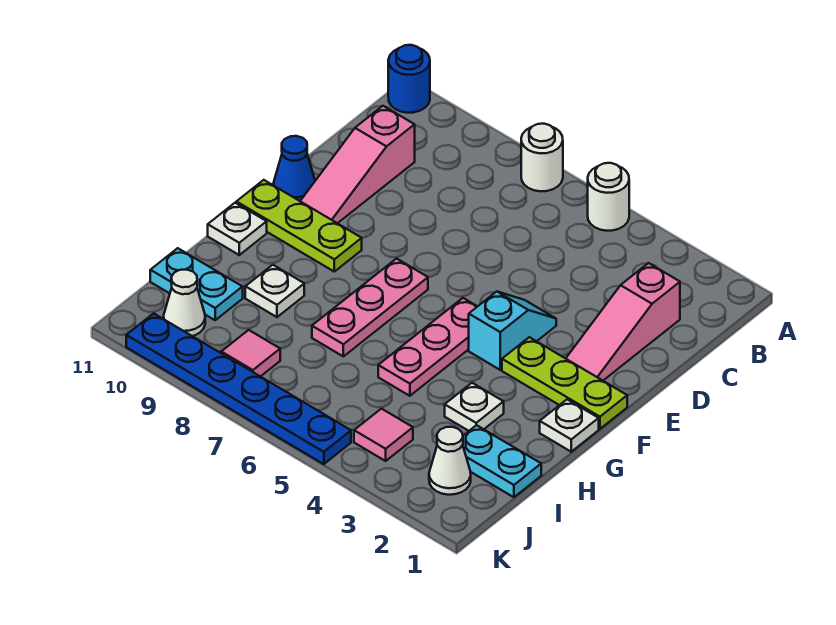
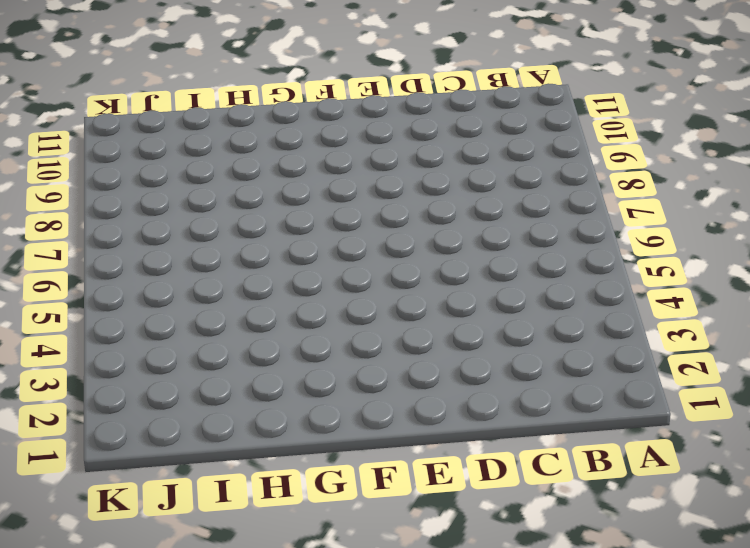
none -> white 1x1 round brick [588,163,629,231]
none -> white 1x1 round brick [521,124,563,191]
none -> blue 1x1 round brick [388,45,430,113]

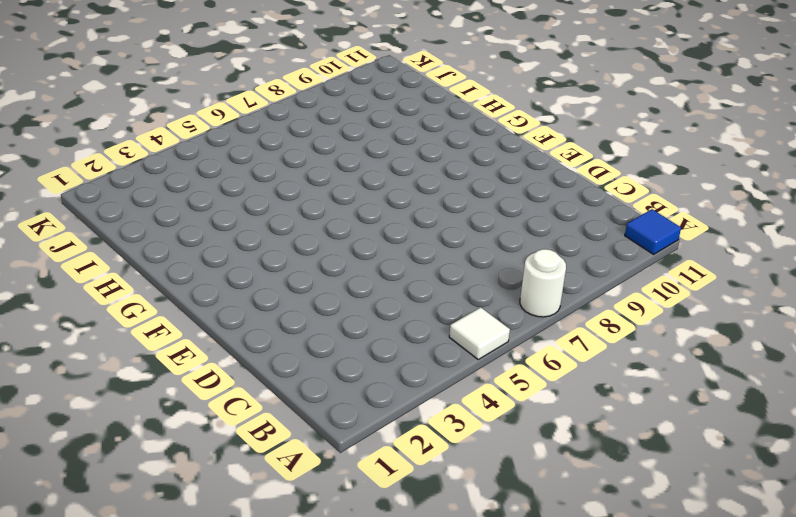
white 1x1 tile [449,307,510,359] -> white 1x1 round brick [588,163,629,231]
blue 1x1 tile [625,209,681,254] -> blue 1x1 round brick [388,45,430,113]
none -> pink 1x3 slope [566,263,680,380]
none -> pink 1x3 slope [300,106,415,223]
none -> cyan 1x2 slope [469,292,556,370]

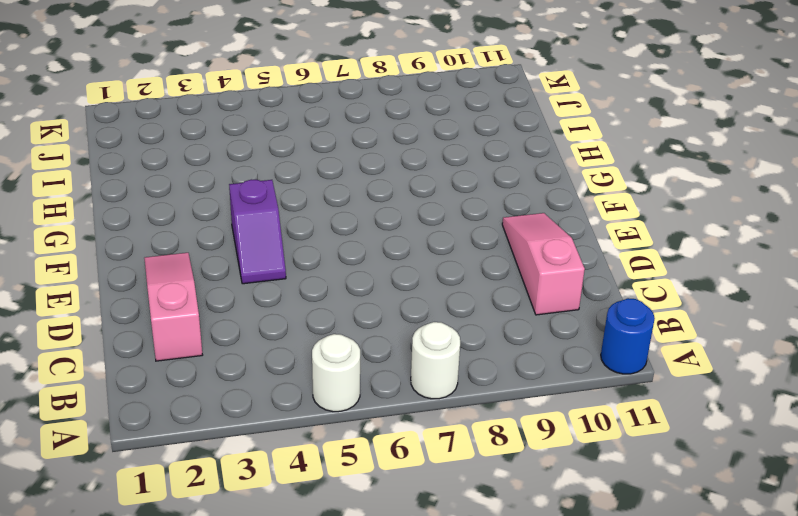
purple 1x2 slope [229,179,286,284] -> cyan 1x2 slope [469,292,556,370]
none -> blue 1x1 cone [274,136,315,201]
none -> lime 1x3 plate [502,337,627,429]
none -> pink 1x3 plate [378,298,478,396]

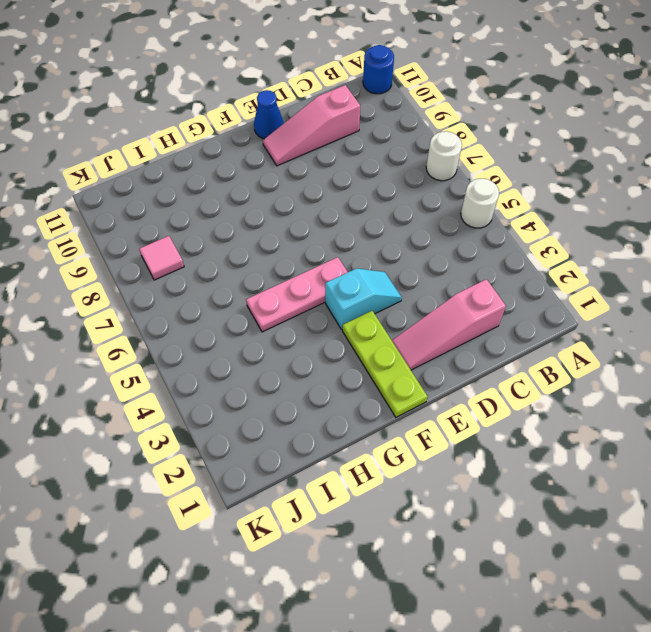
none -> pink 1x3 plate [312,259,428,356]
none -> lime 1x3 plate [236,180,362,272]
none -> white 1x1 plate [540,399,599,452]

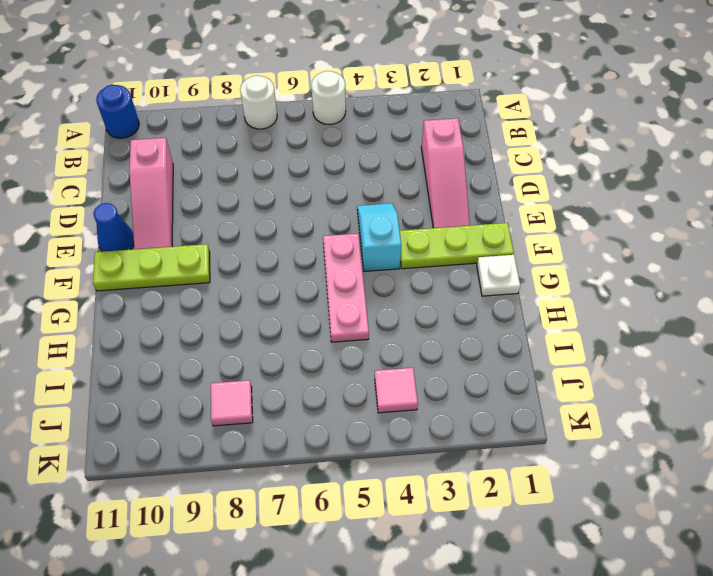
none -> pink 1x3 plate [312,259,428,356]
none -> white 1x1 plate [208,203,267,255]
none -> white 1x1 plate [445,383,504,431]

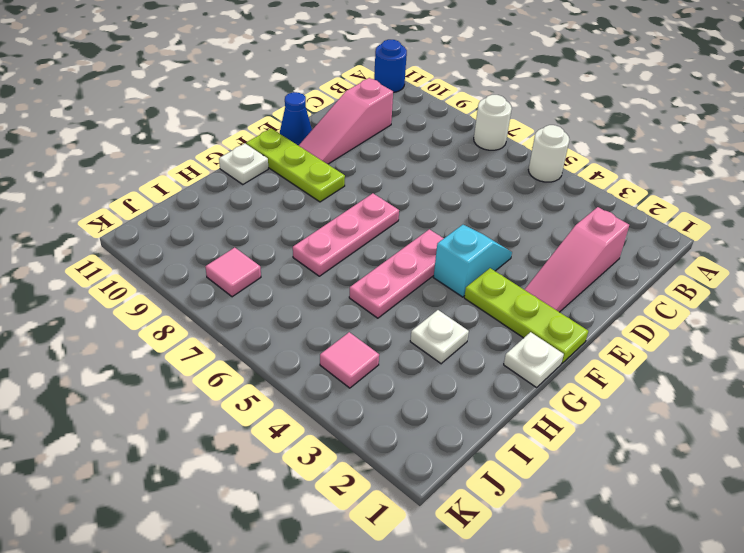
none -> white 1x1 plate [245,265,304,317]
none -> cyan 1x2 plate [463,425,541,497]
none -> cyan 1x2 plate [150,248,243,320]

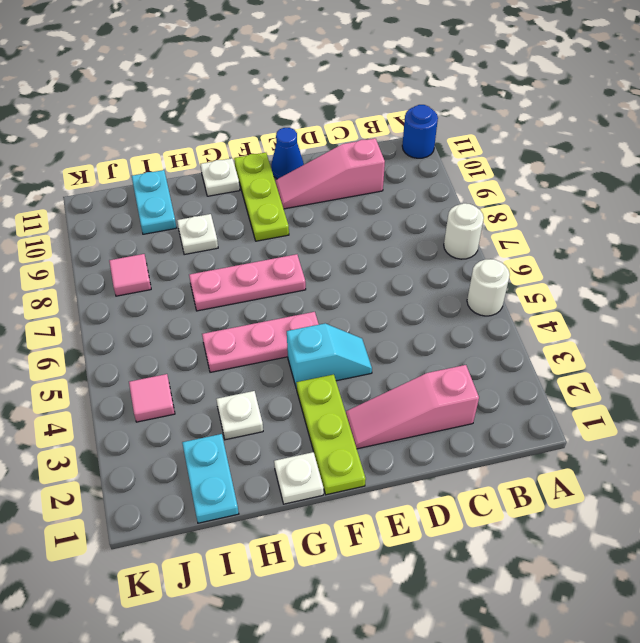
none -> white 1x1 cone [429,427,471,495]
none -> white 1x1 cone [164,270,205,336]
none -> blue 1x6 plate [126,313,351,464]

